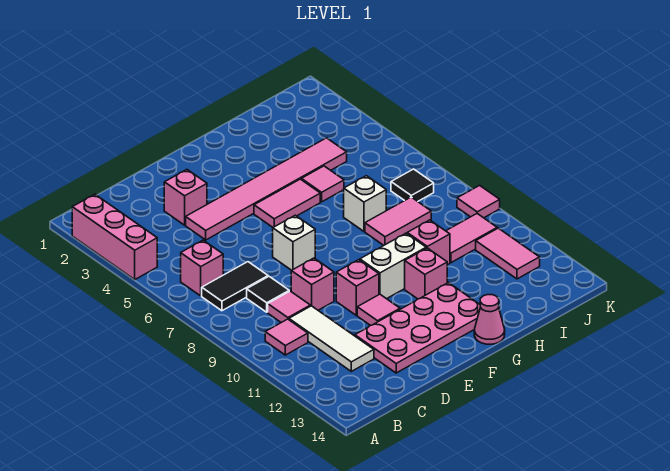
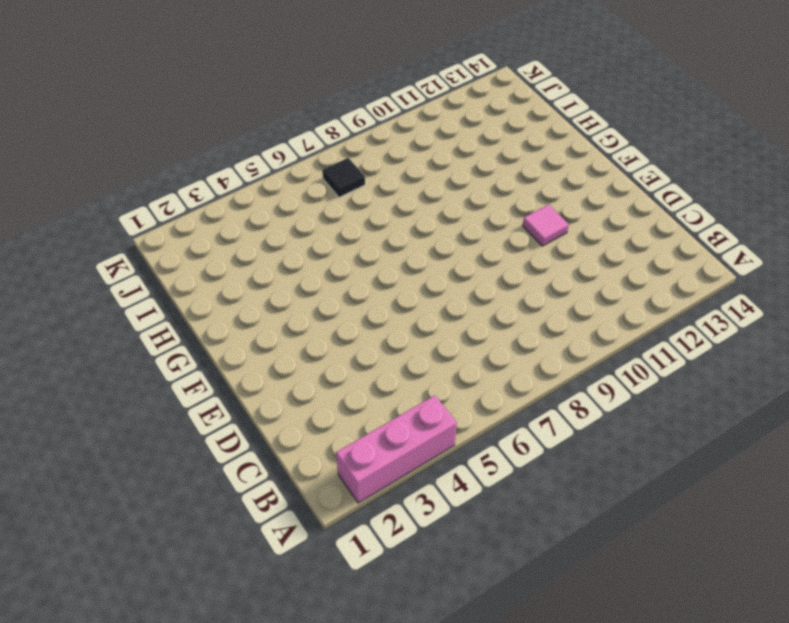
none -> pink 1x1 brick [181,240,223,296]
none -> black 1x2 tile [202,262,268,311]
none -> pink 1x1 tile [265,319,308,355]

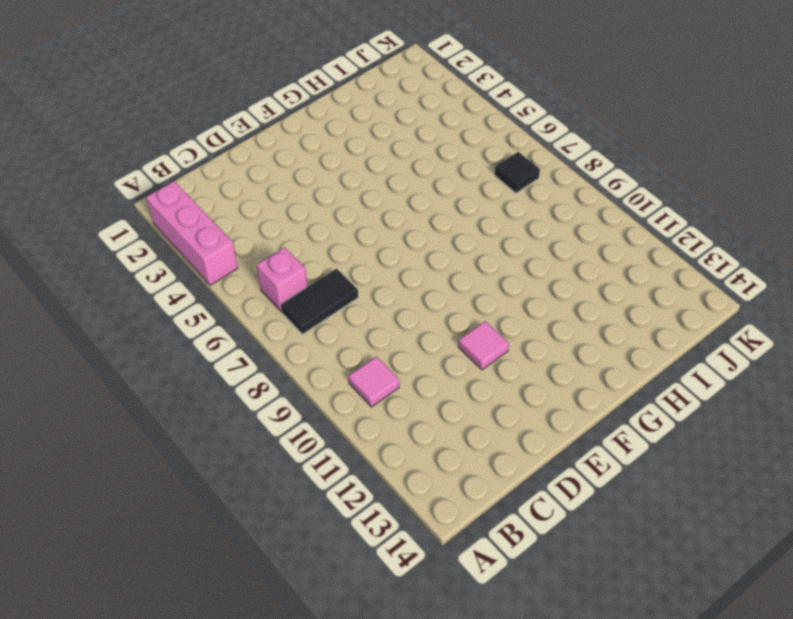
none -> black 1x1 tile [247,277,289,312]
none -> pink 1x1 tile [268,291,310,323]
none -> white 1x3 tile [289,306,374,371]

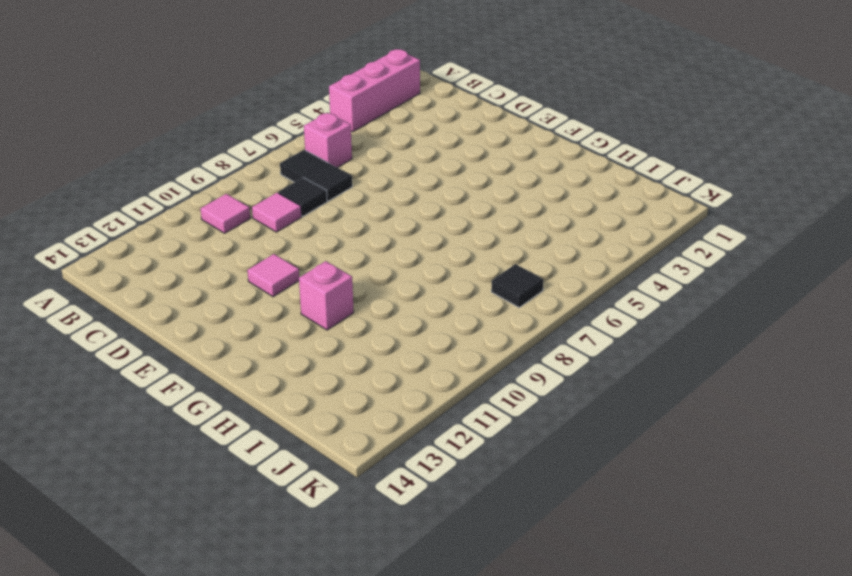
none -> white 1x3 tile [289,306,374,371]
none -> pink 1x1 brick [164,170,207,225]
none -> pink 1x6 tile [186,138,347,240]

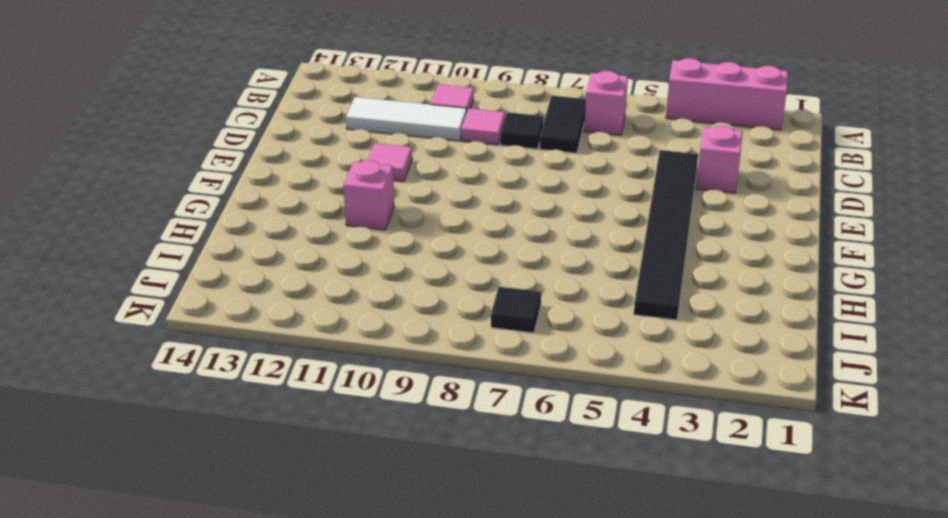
black 1x6 tile [634,150,698,320] -> pink 1x6 tile [186,138,347,240]
none -> pink 1x1 brick [291,258,334,310]
none -> pink 2x4 plate [355,283,480,373]
none -> white 1x1 brick [273,215,315,270]

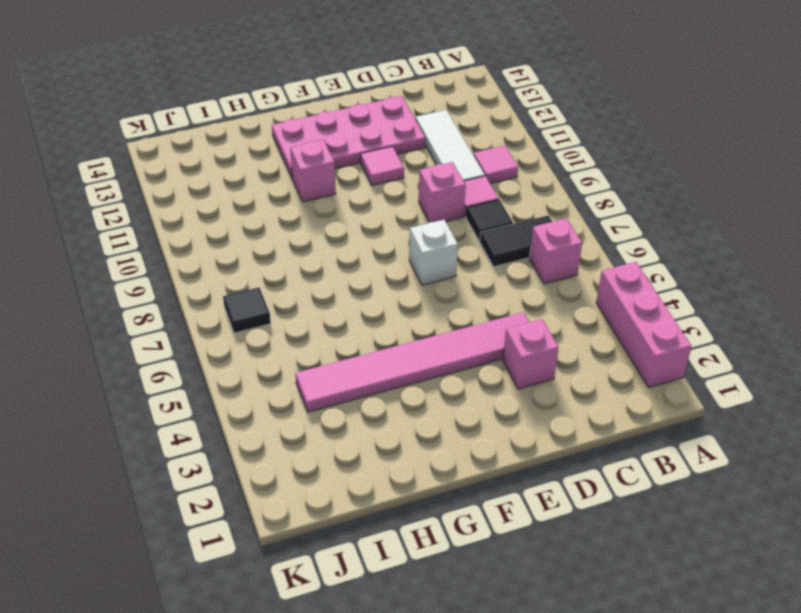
none -> pink 1x1 brick [336,260,379,315]
none -> pink 1x2 tile [254,179,320,227]
none -> white 1x2 brick [360,233,426,299]

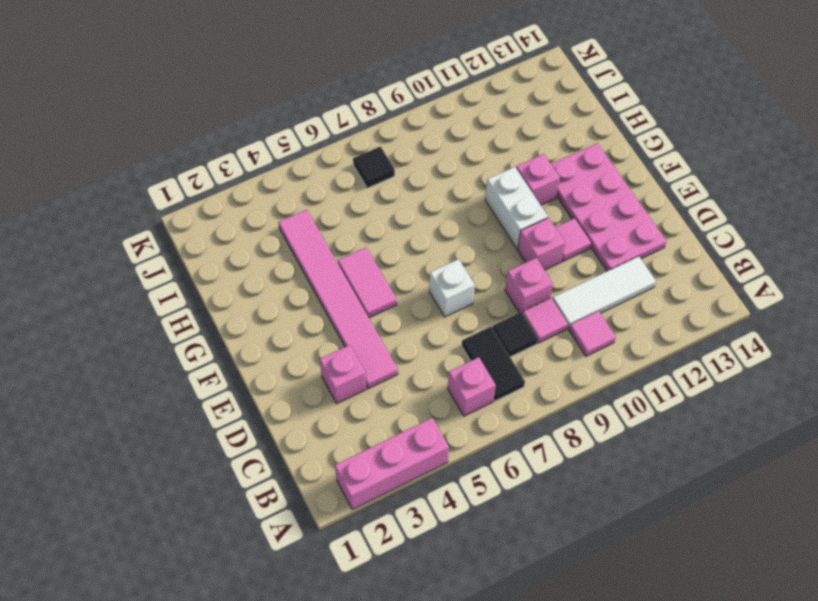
none -> pink 1x1 cone [474,295,505,344]
none -> pink 1x1 tile [301,166,344,202]
none -> white 1x1 brick [344,176,386,231]

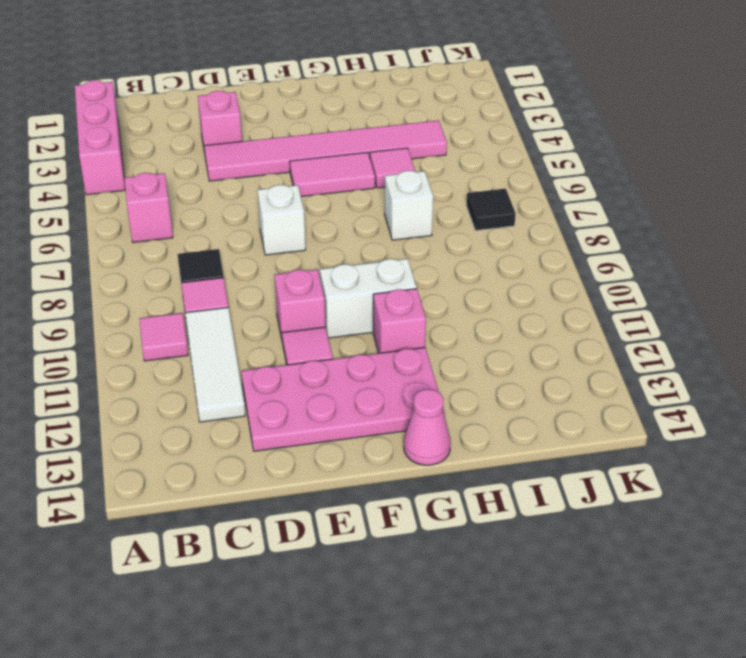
none -> black 1x2 tile [202,262,268,311]
none -> pink 1x1 brick [291,258,334,310]
none -> pink 1x2 tile [365,197,431,245]

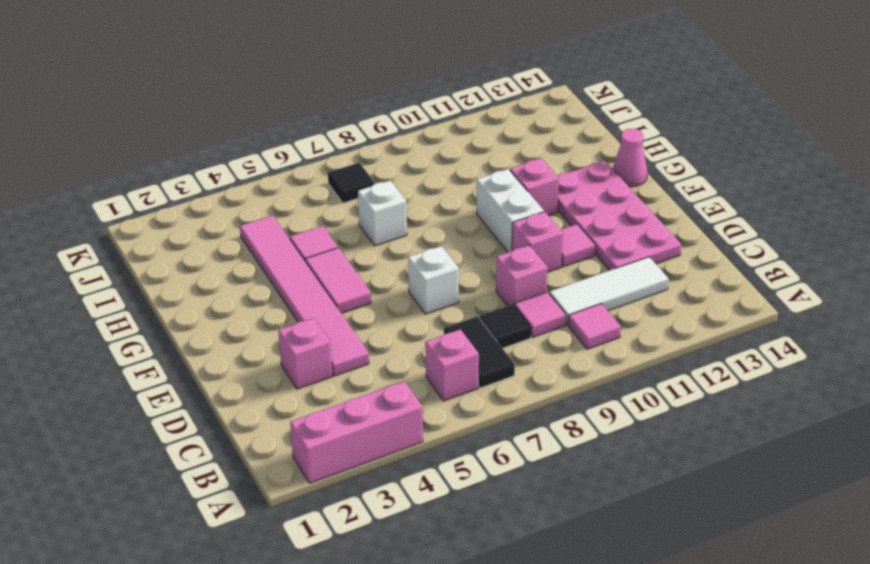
none -> pink 1x2 tile [365,197,431,245]
none -> pink 1x1 brick [407,220,450,265]
none -> pink 1x2 tile [446,214,497,263]

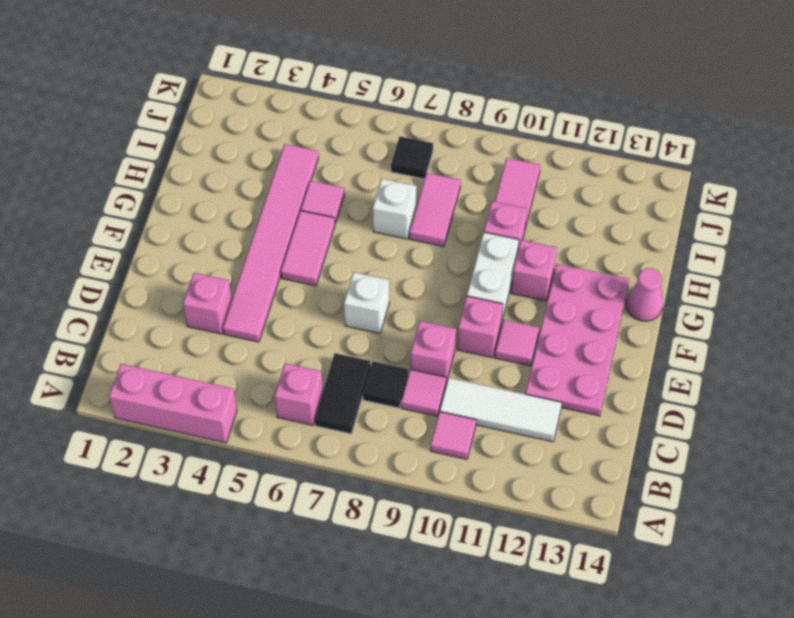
none -> pink 1x2 tile [476,228,540,279]
none -> pink 1x1 tile [457,185,500,218]

